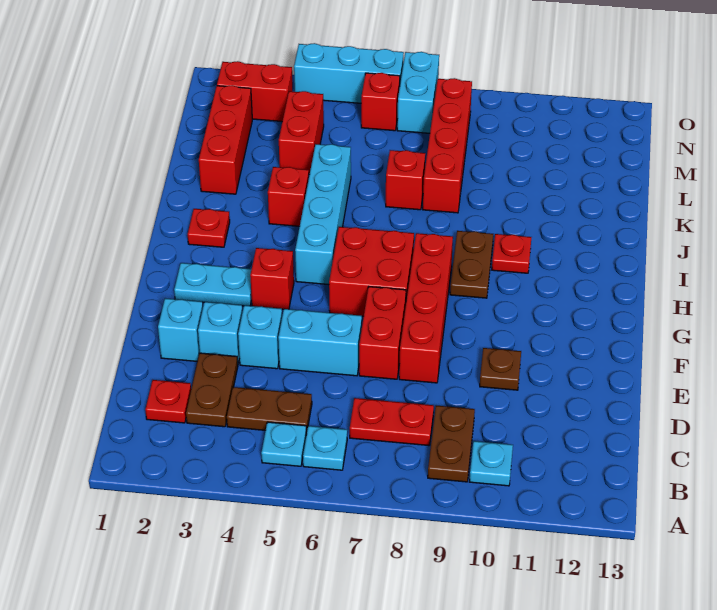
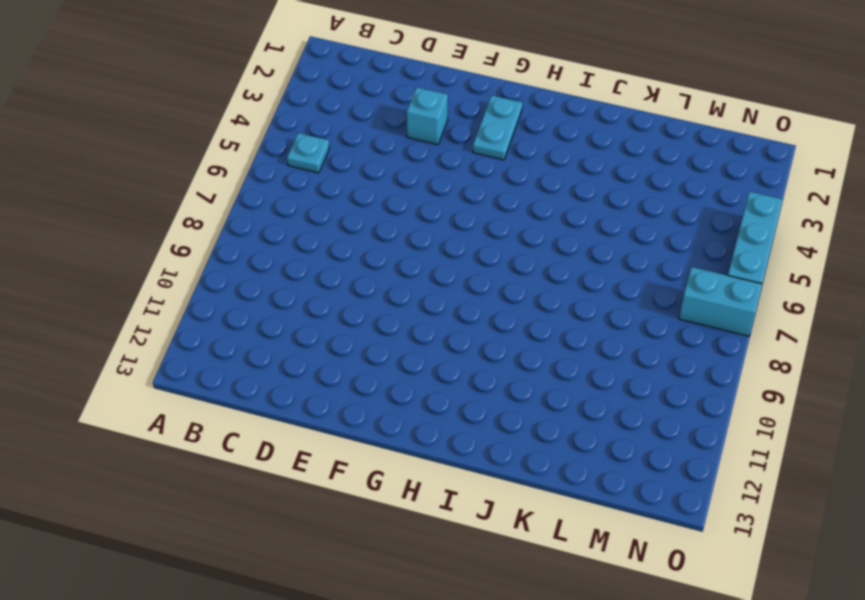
none -> cyan 1x1 plate [303,426,347,470]
none -> brown 1x2 plate [428,406,475,482]
none -> cyan 1x1 plate [470,441,513,486]
none -> red 1x1 plate [145,380,191,423]

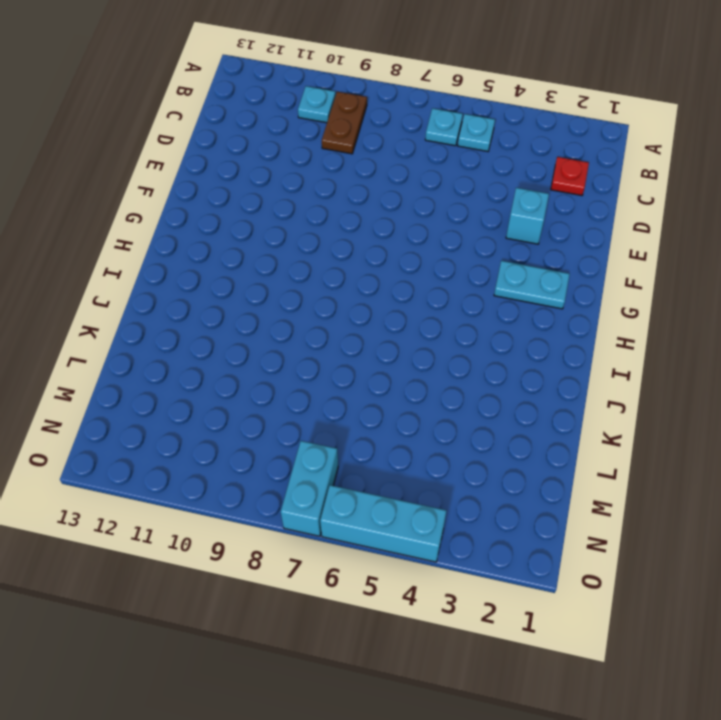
none -> brown 1x2 plate [186,353,238,427]
none -> brown 1x2 plate [227,387,312,434]
none -> red 1x2 plate [350,398,434,446]
none -> cyan 1x1 brick [158,298,203,361]

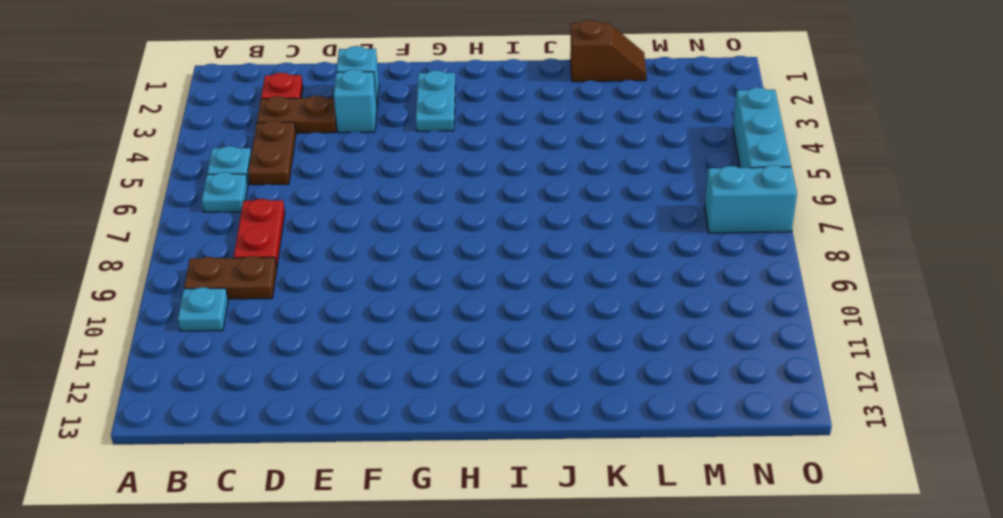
brown 1x2 slope [570,20,646,82] -> none
none -> cyan 1x1 brick [238,305,282,369]
none -> cyan 1x2 brick [278,309,362,376]
none -> red 1x2 brick [359,287,406,379]
none -> red 1x4 brick [399,233,453,383]

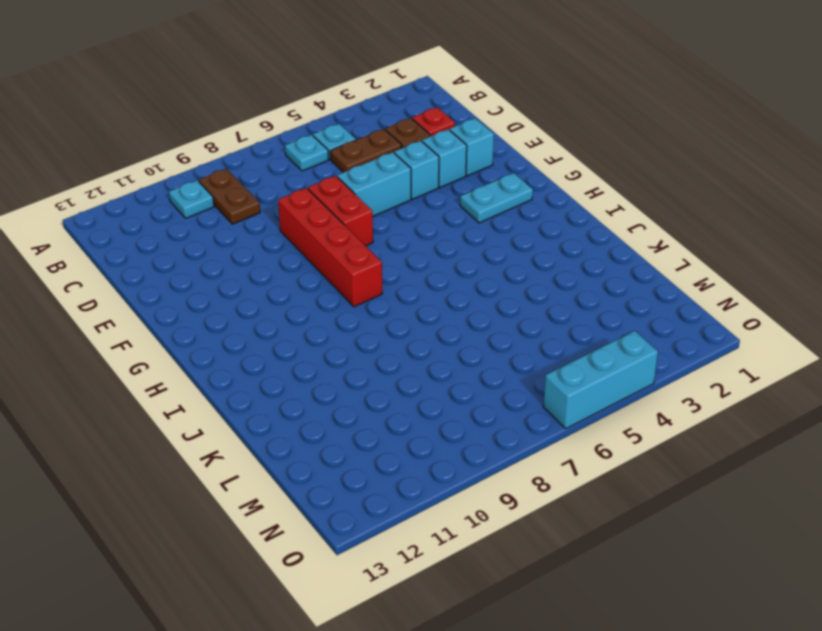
none -> red 1x2 plate [350,398,434,446]
none -> brown 1x1 plate [480,348,521,390]
none -> red 1x1 brick [250,248,294,309]
none -> red 2x2 brick [329,227,414,316]

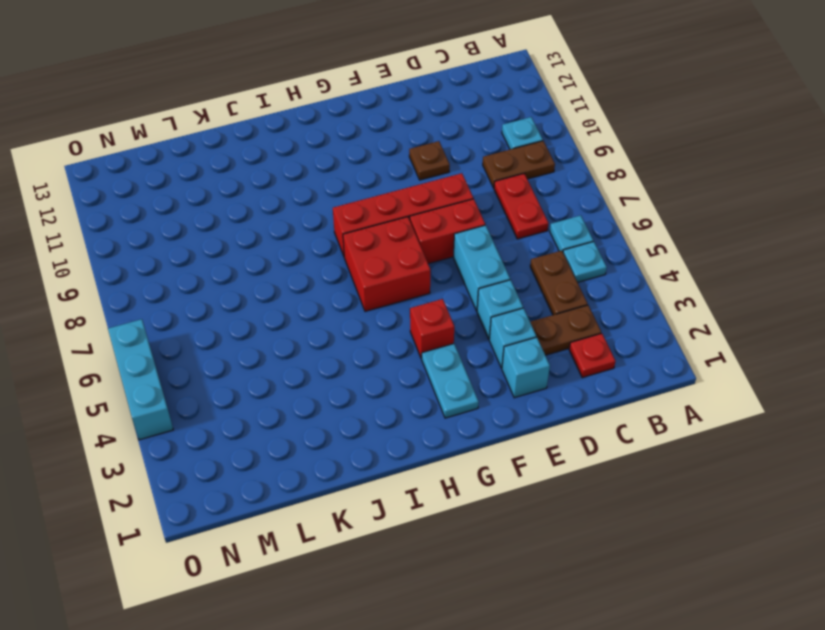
none -> cyan 1x4 brick [295,144,351,285]
none -> brown 1x2 plate [450,231,493,298]
none -> red 1x1 plate [188,209,230,247]
none -> red 1x1 plate [492,234,531,273]

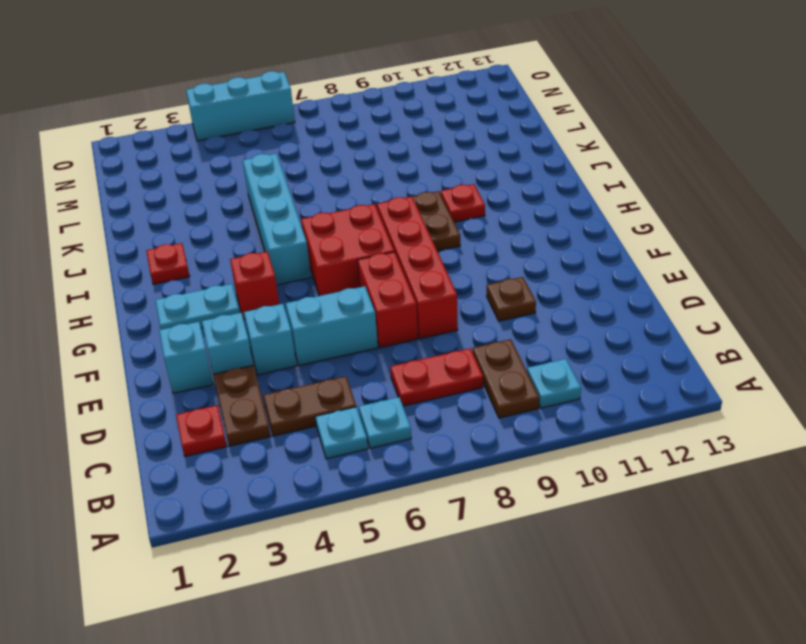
none -> red 1x1 brick [268,167,309,226]
none -> red 1x3 brick [199,85,252,194]
none -> red 1x1 brick [386,150,425,210]
none -> red 1x4 brick [423,78,472,213]

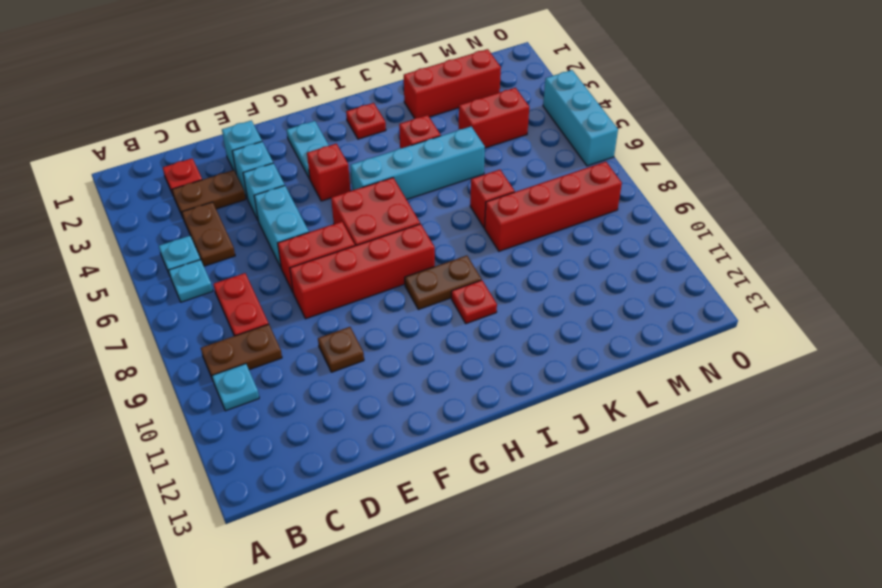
none -> red 1x2 brick [217,61,293,122]
none -> red 1x1 brick [361,73,400,131]
none -> cyan 1x2 brick [397,52,439,133]

